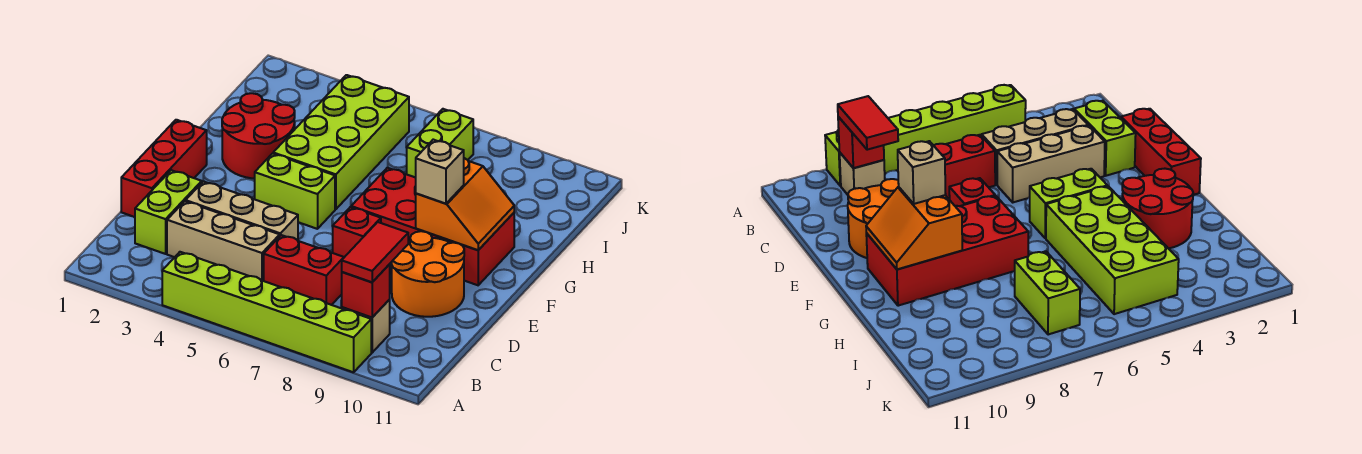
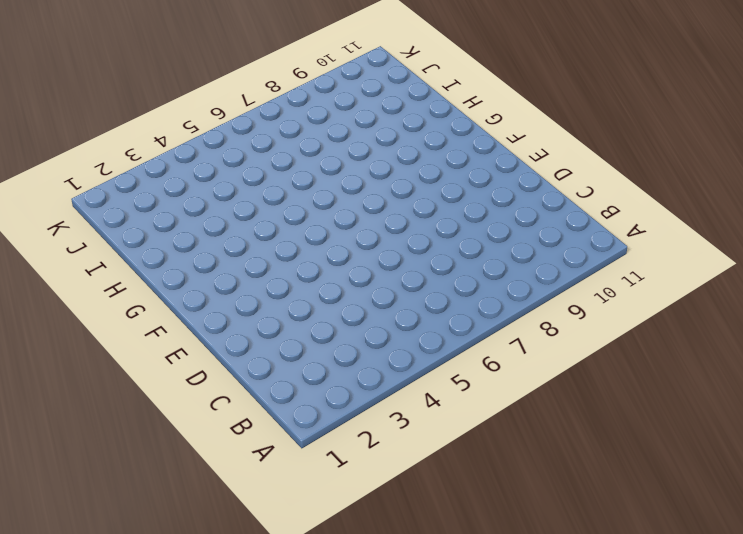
none -> lime 1x6 brick [162,252,371,372]
none -> tan 1x1 brick [342,300,390,353]
none -> lime 1x2 brick [135,170,202,254]

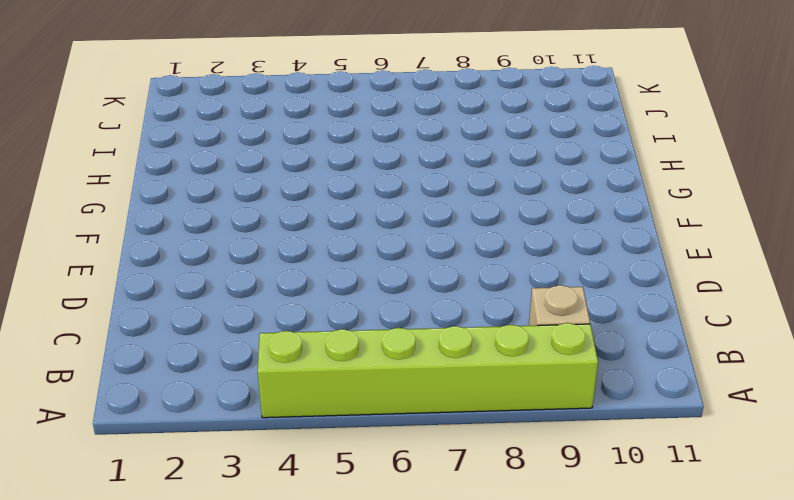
none -> lime 1x2 brick [135,170,202,254]
none -> tan 1x3 brick [167,201,280,281]
none -> red 1x2 brick [264,235,344,305]

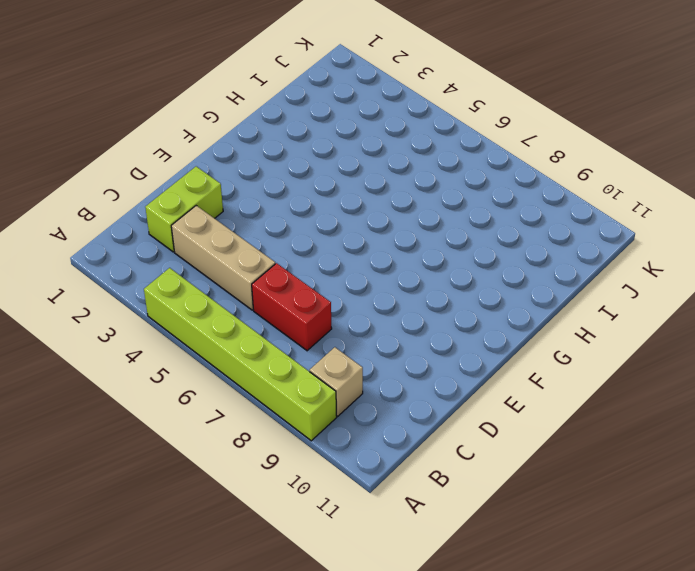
none -> red 1x3 brick [121,120,207,217]
none -> tan 1x3 brick [186,181,298,240]
none -> orange 2x2 round brick [392,231,464,317]

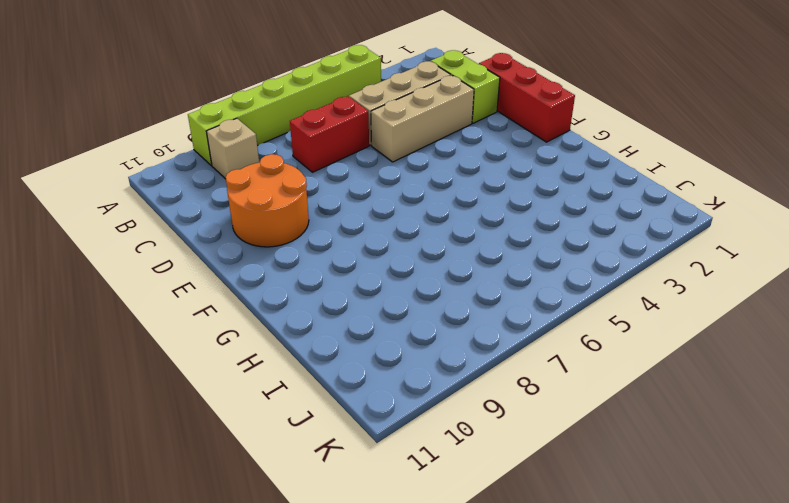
none -> red 1x1 brick [333,207,381,257]
none -> lime 1x2 brick [255,154,335,229]
none -> red 2x4 brick [351,168,514,285]

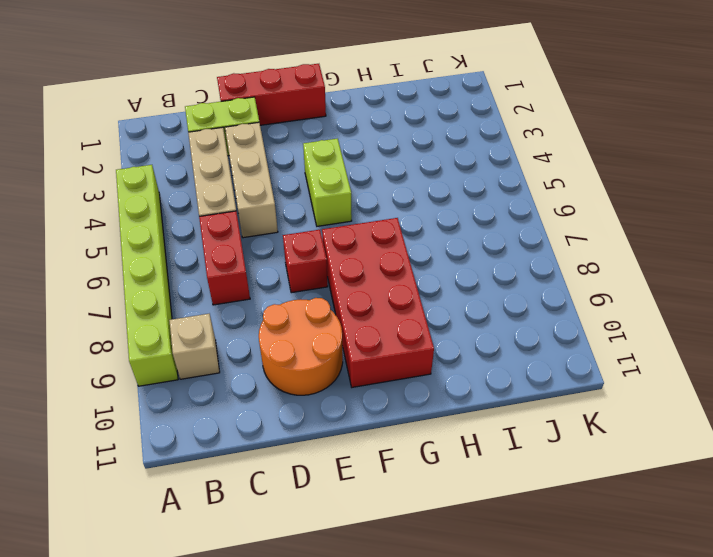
none -> red 2x2 round brick [222,93,295,178]
none -> lime 2x4 brick [273,75,409,209]
none -> lime 1x2 brick [407,109,473,178]

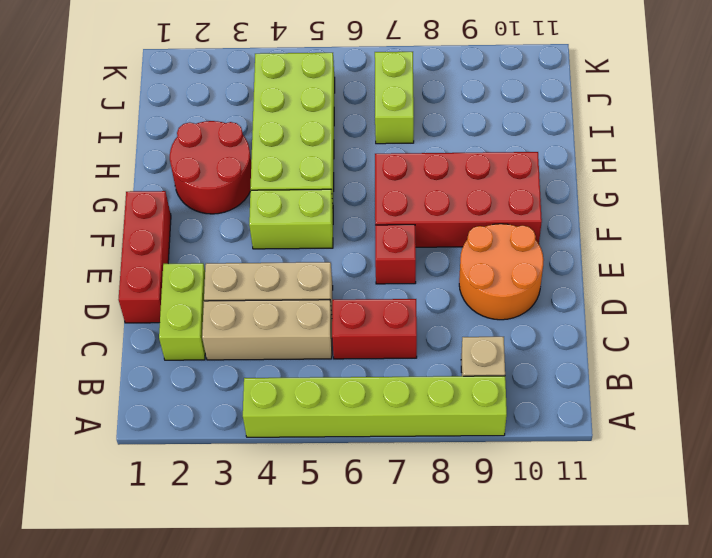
none -> red 1x1 brick [342,264,390,318]
none -> orange 2x2 slope [416,158,514,250]
none -> red 1x2 tile [342,222,408,282]

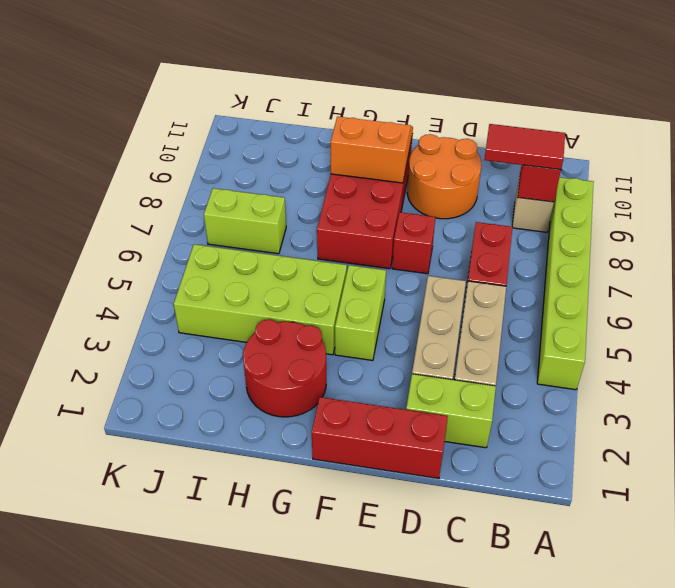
none -> tan 1x1 brick [416,140,464,204]

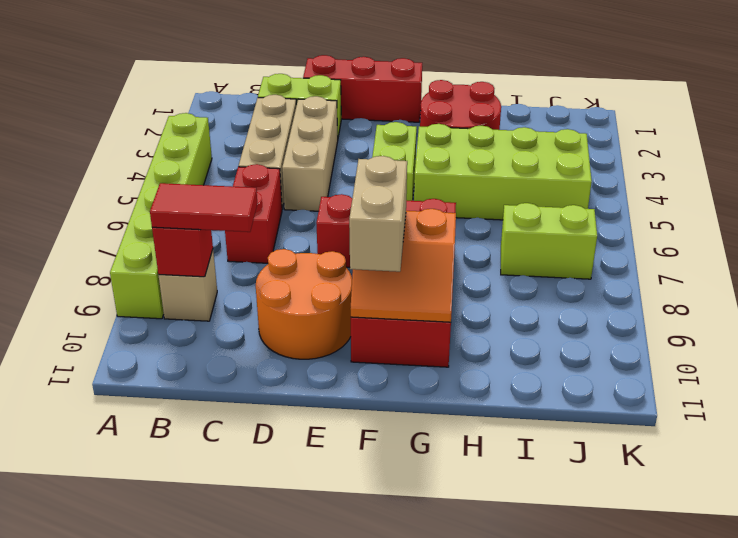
tan 1x2 brick [349,156,407,272] -> tan 1x1 brick [416,140,464,204]

